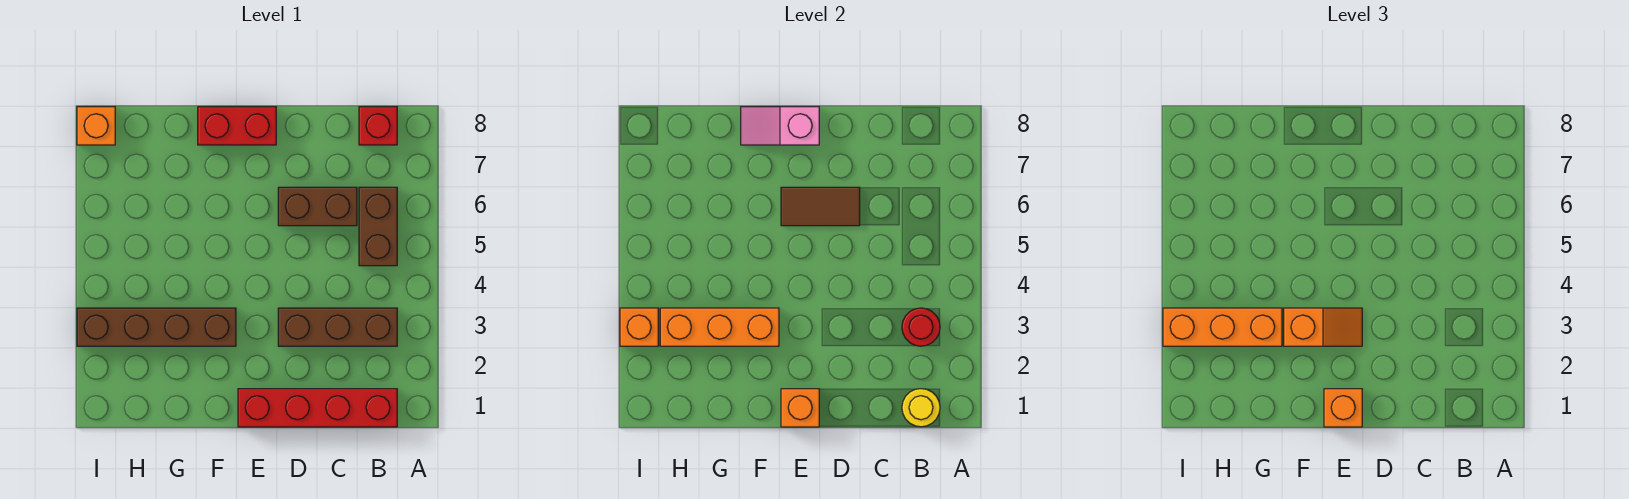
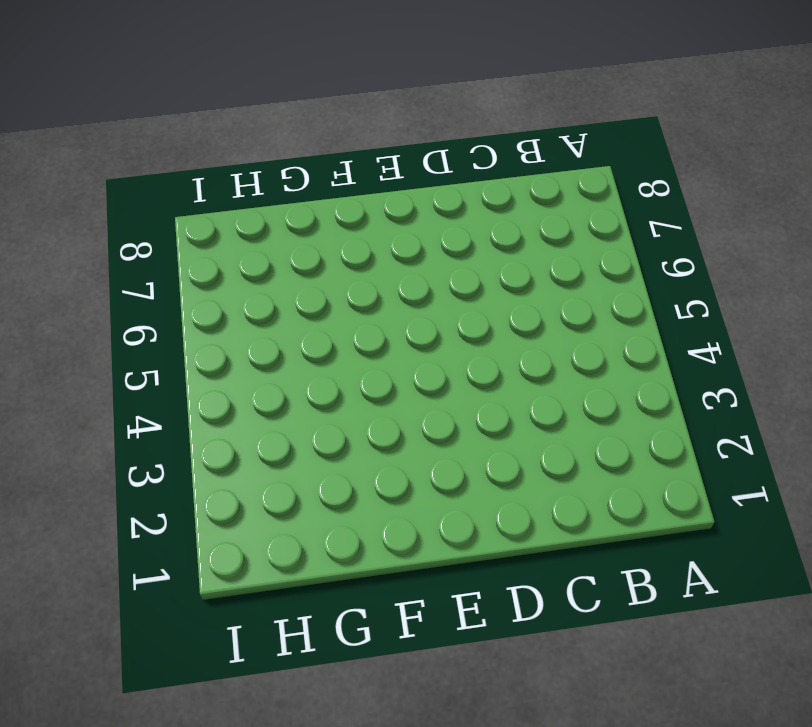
none -> red 1x4 brick [238,389,397,427]
none -> brown 1x3 brick [278,308,397,346]
none -> brown 1x2 brick [359,187,397,266]

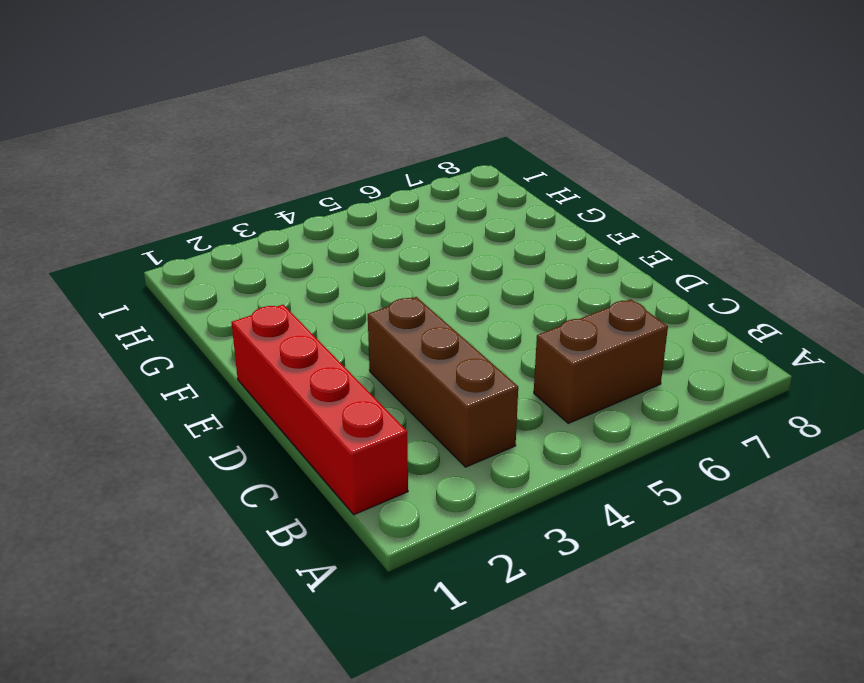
none -> red 1x1 brick [359,107,397,145]
none -> brown 1x2 brick [278,187,357,226]
none -> red 1x2 brick [198,107,276,145]

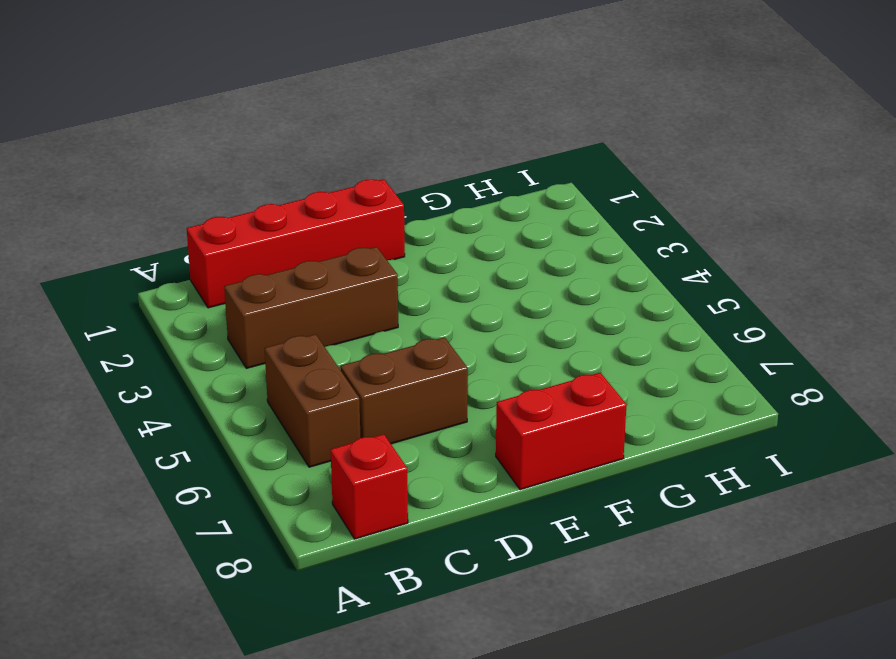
none -> brown 1x4 brick [77,308,236,346]
none -> orange 1x1 brick [77,107,115,145]
none -> yellow 1x1 round brick [902,389,940,427]

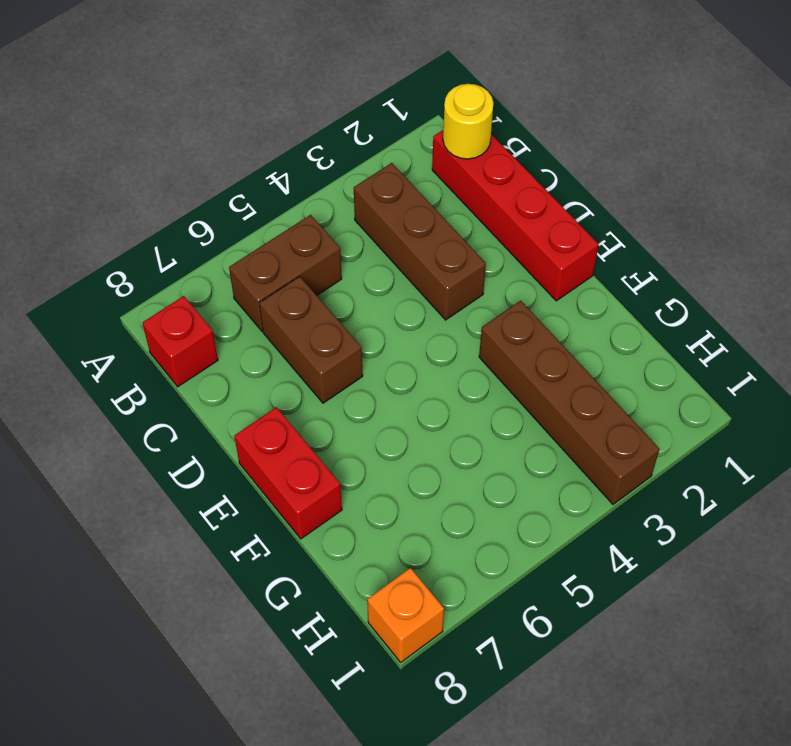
none -> red 1x1 round brick [902,308,940,346]
none -> brown 1x2 tile [781,187,860,226]
none -> orange 1x1 brick [781,389,819,427]

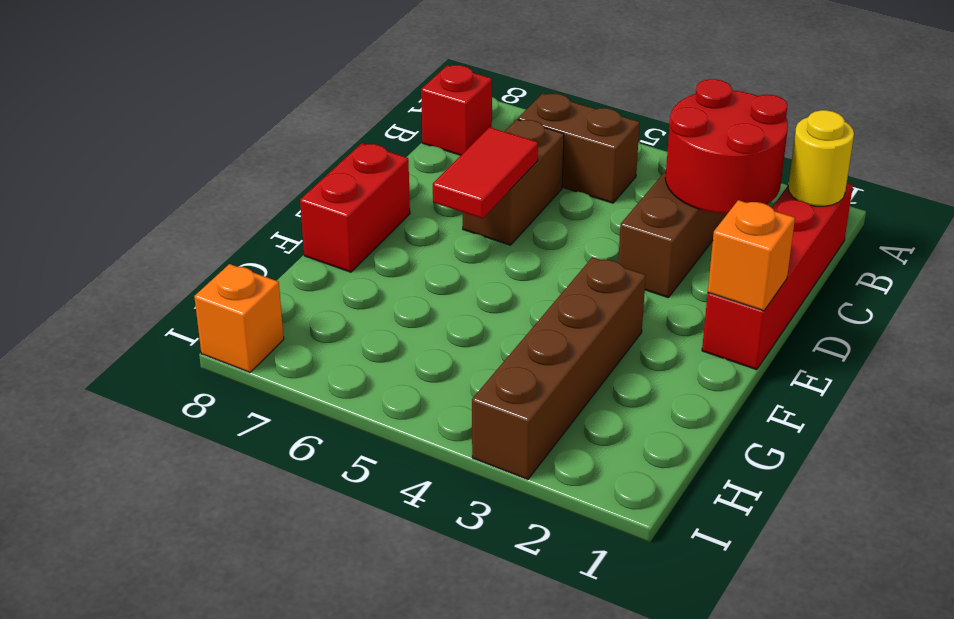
red 2x2 round brick [665,79,788,214] -> red 1x1 round brick [902,308,940,346]
red 1x2 tile [433,127,538,219] -> brown 1x2 tile [781,187,860,226]
none -> pink 1x2 slope [741,107,819,145]
none -> orange 1x3 brick [660,308,779,346]
none -> orange 1x1 brick [620,308,658,346]

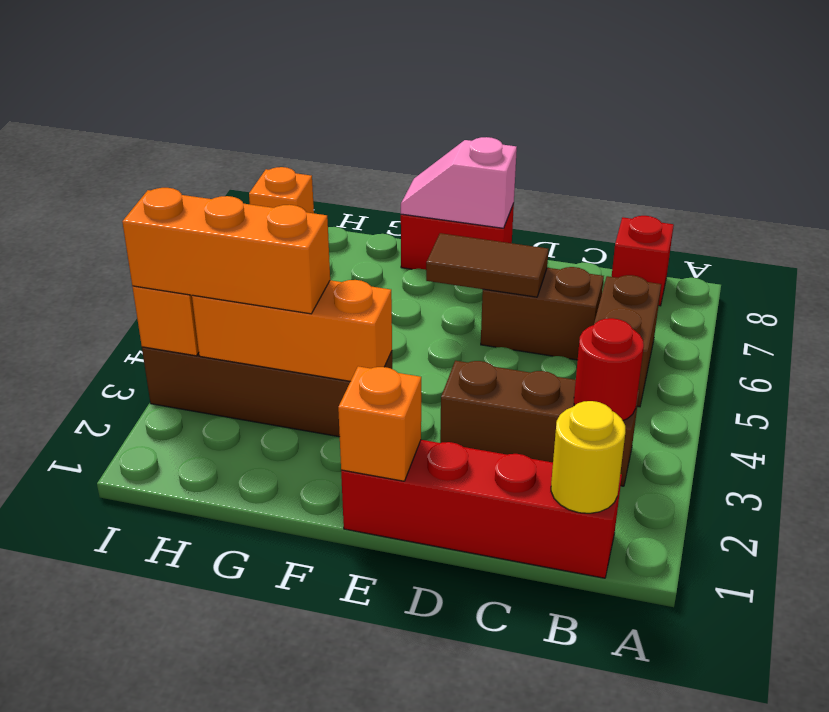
none -> orange 1x1 brick [1324,389,1362,427]
none -> orange 1x2 slope [1284,308,1362,346]

